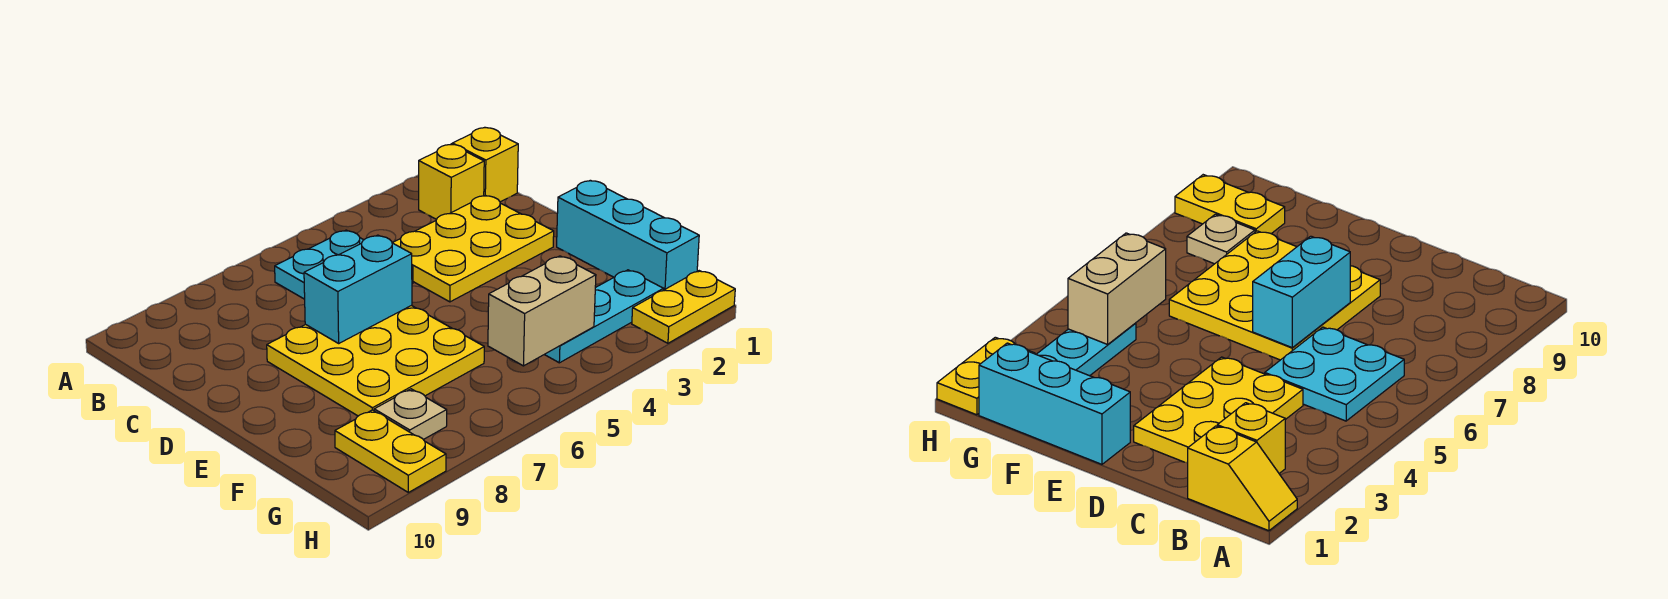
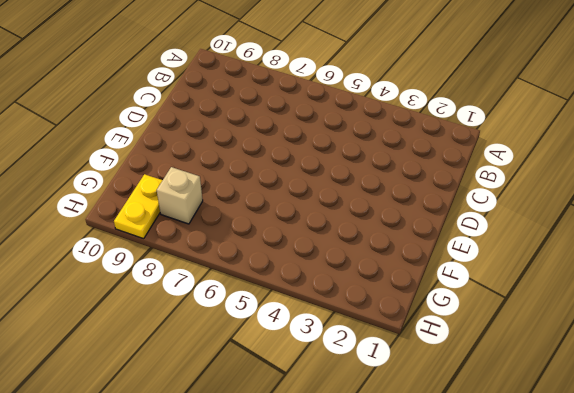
tan 1x1 brick [157,167,203,224] -> tan 1x1 plate [374,389,447,440]
none -> yellow 1x2 slope [451,128,518,202]
none -> yellow 1x1 brick [419,145,484,219]
none -> cyan 2x2 plate [275,230,413,299]

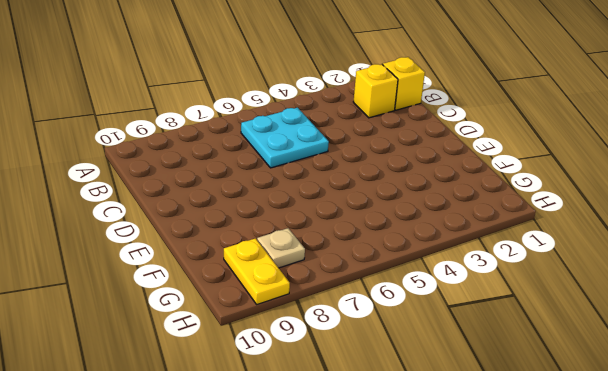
none -> yellow 2x3 plate [393,195,554,302]
none -> yellow 3x3 plate [267,305,484,416]
none -> cyan 1x3 brick [557,181,699,290]

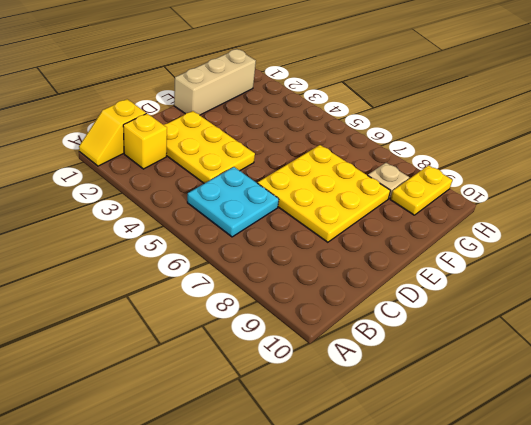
tan 1x3 brick [174,49,256,115] -> cyan 1x3 brick [557,181,699,290]
none -> cyan 1x3 plate [544,270,663,363]
none -> yellow 1x2 plate [632,271,735,343]
none -> cyan 1x2 brick [304,235,412,343]

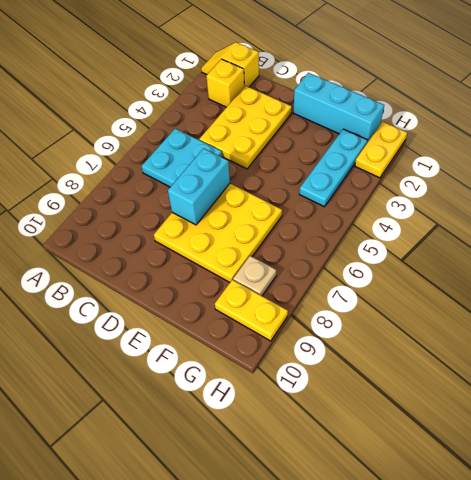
none -> tan 1x2 brick [488,256,596,366]

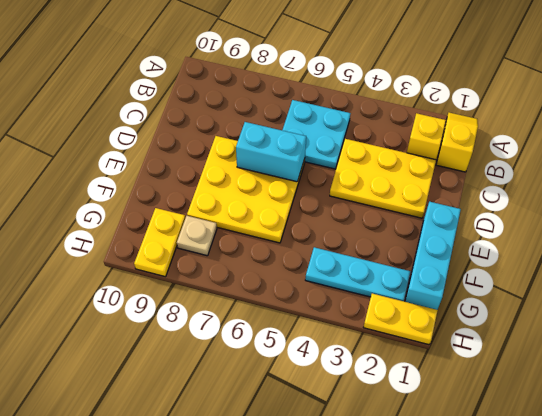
none -> tan 1x2 brick [488,256,596,366]

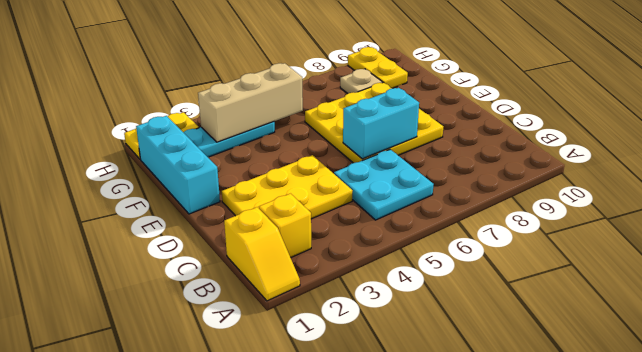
tan 1x3 brick [198,63,303,142] -> tan 1x2 brick [488,256,596,366]

